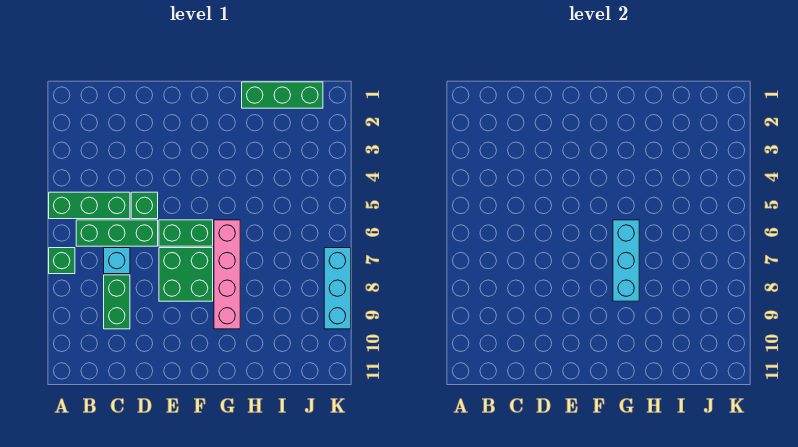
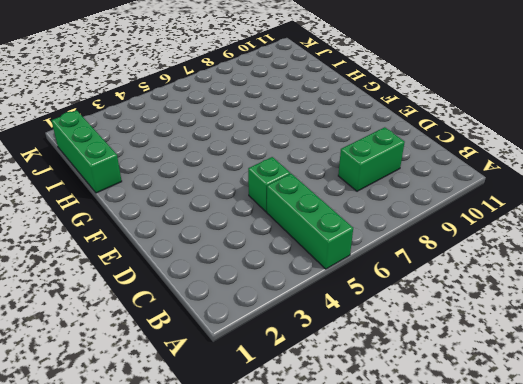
none -> green 1x1 brick [49,248,75,274]
none -> green 1x3 brick [76,220,158,246]
none -> cyan 1x1 brick [104,248,130,274]

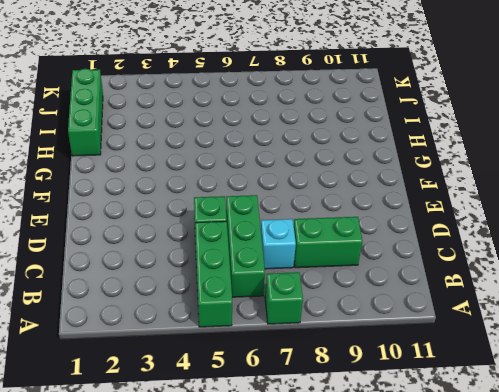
none -> green 1x2 brick [159,220,213,246]
none -> green 2x2 brick [159,248,213,301]
none -> pink 1x4 brick [214,220,240,329]

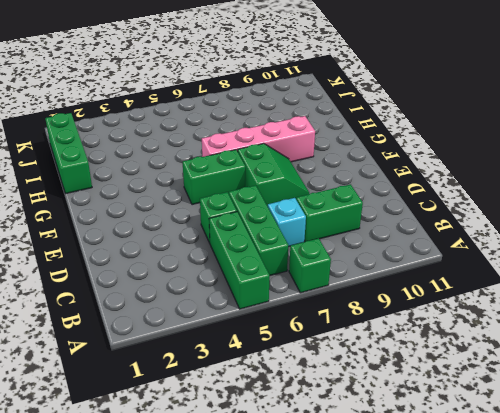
green 2x2 slope [238,143,309,206] -> green 2x2 brick [159,248,213,301]
green 1x2 brick [183,150,245,205] -> green 1x2 brick turned to [159,220,213,246]
none -> cyan 1x3 brick [324,248,351,329]
none -> cyan 1x3 brick [613,220,639,301]

